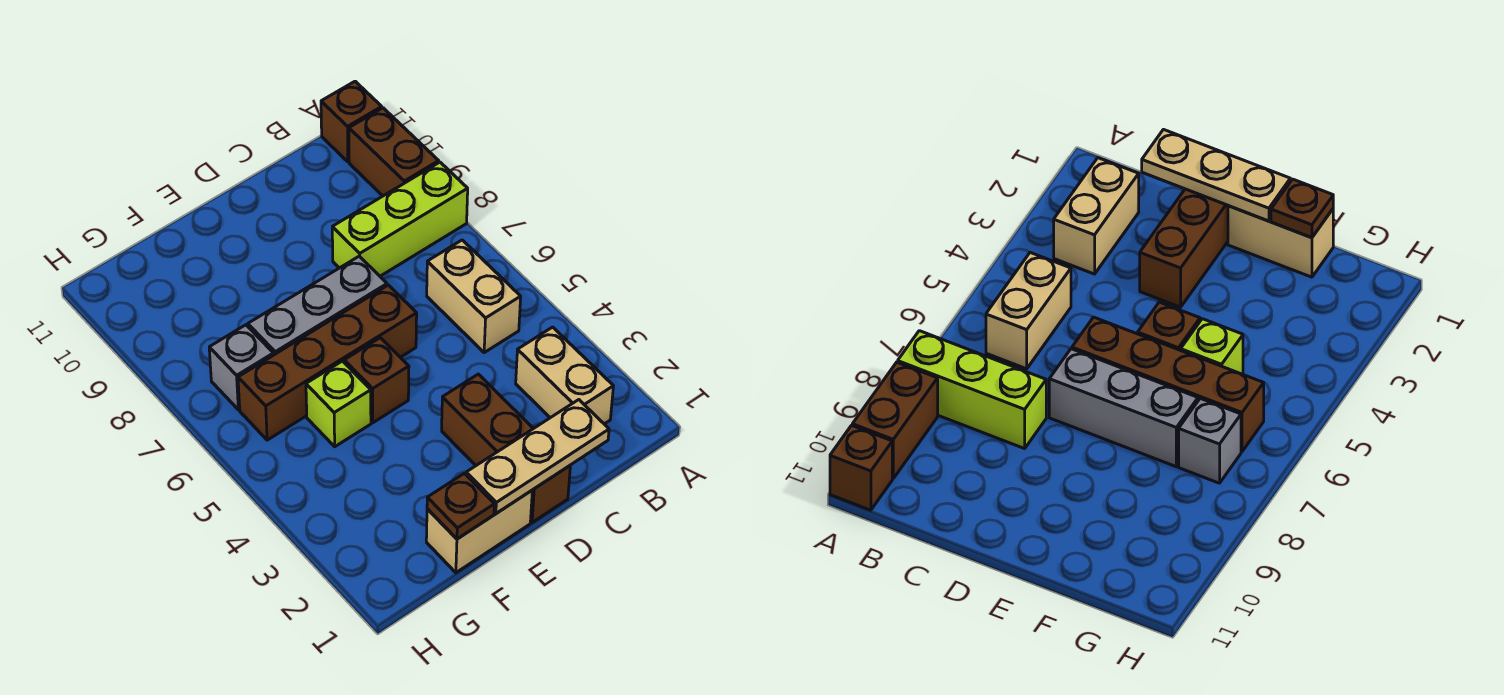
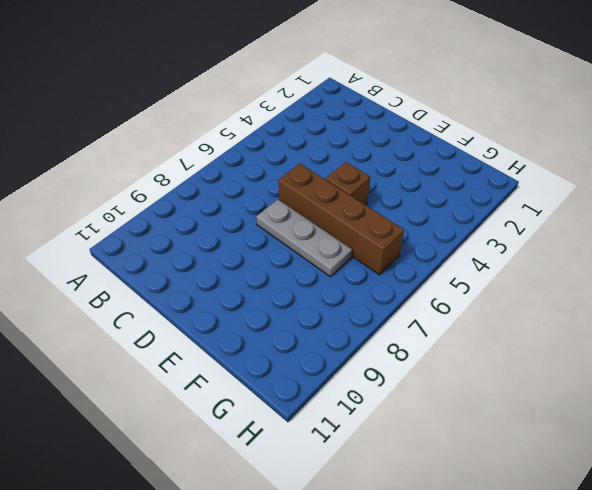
grey 1x3 plate [256,199,352,277] -> grey 1x3 brick [248,256,387,355]
none -> lime 1x3 brick [332,162,468,276]
none -> brown 1x2 brick [349,108,439,196]
none -> brown 1x1 brick [321,81,382,162]

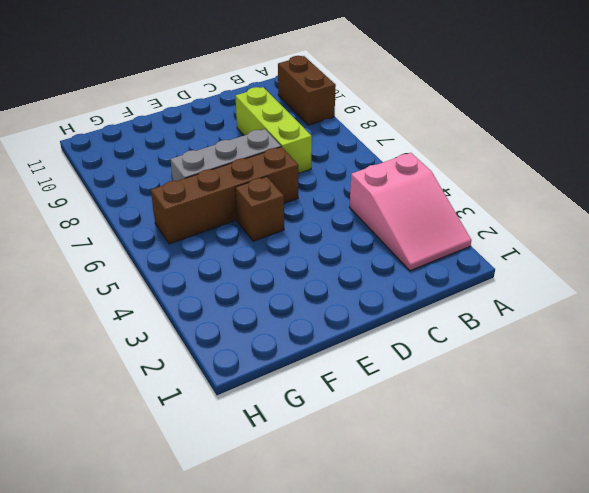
pink 2x3 slope [349,153,471,271] -> tan 1x2 brick [516,327,613,424]
lime 1x3 brick [235,87,312,174] -> lime 1x3 brick turned to [332,162,468,276]
none -> brown 1x1 brick [321,81,382,162]
none -> tan 1x2 brick [427,240,521,352]
none -> brown 1x3 brick [442,374,570,523]

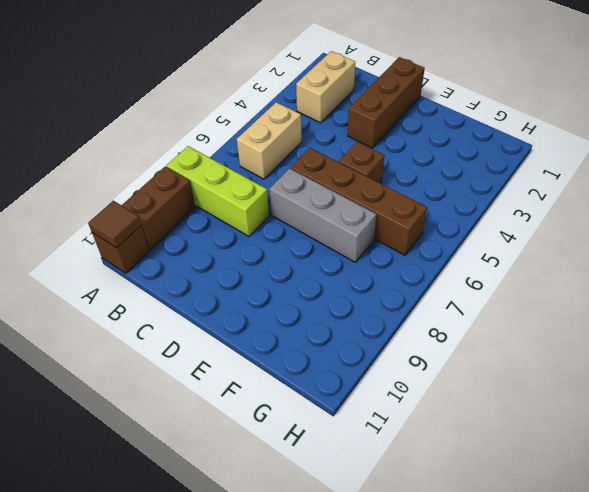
brown 1x1 tile [88,201,141,248] -> none
none -> tan 1x2 brick [426,491,532,573]
none -> lime 1x1 brick [306,361,371,447]
none -> grey 1x1 brick [209,325,273,410]

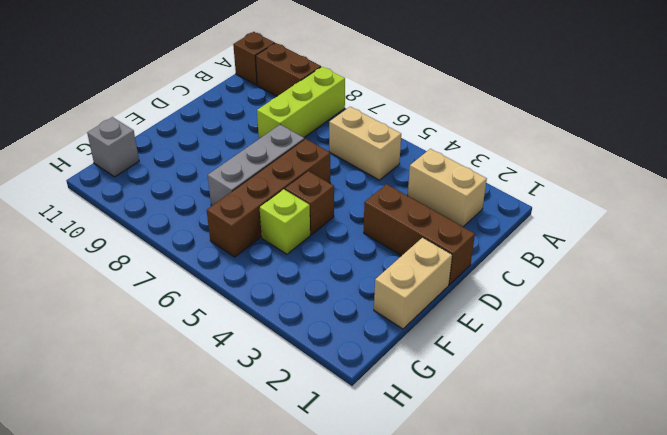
grey 1x1 brick [87,117,139,177] -> grey 1x1 brick moved to [209,325,273,410]
none -> tan 1x3 plate [466,400,609,513]
none -> brown 1x1 plate [427,473,494,539]

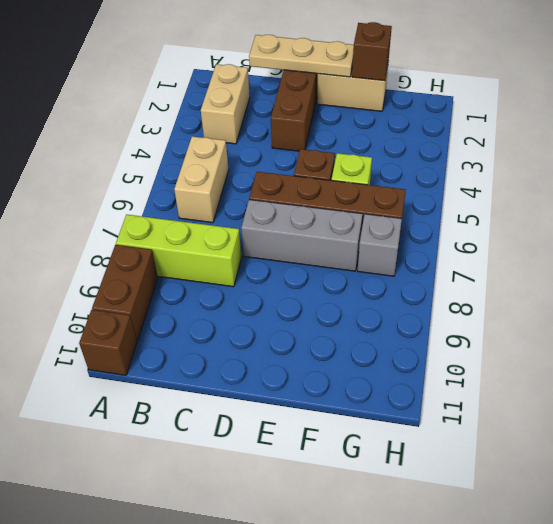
brown 1x1 brick [352,22,392,81] -> brown 1x1 plate [427,473,494,539]

